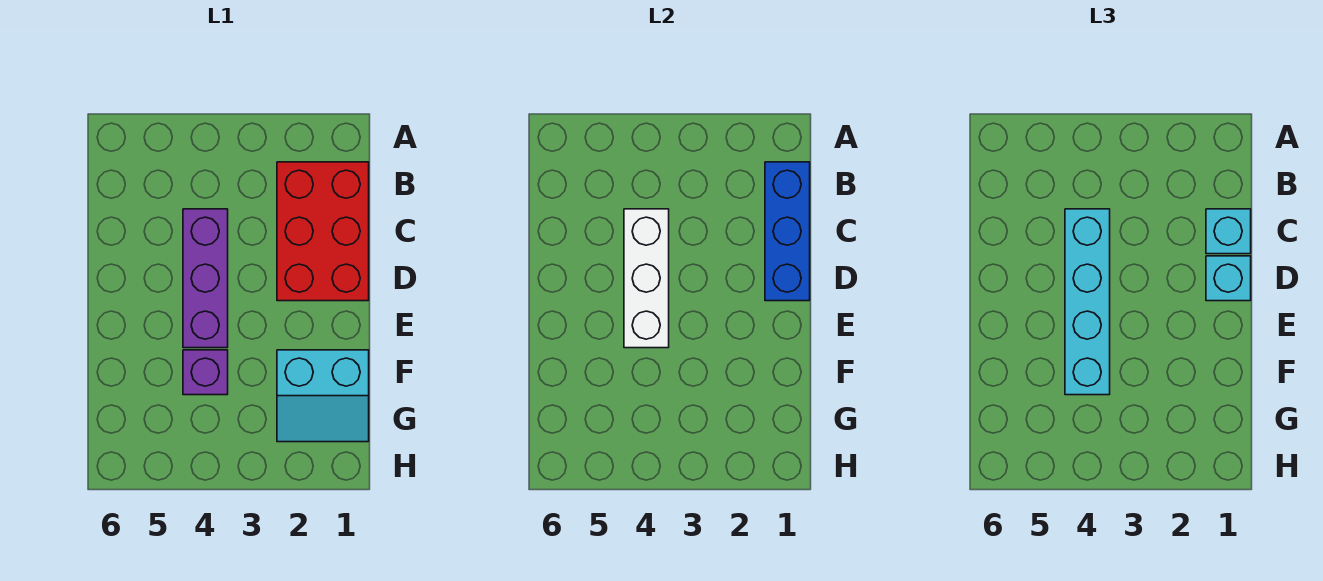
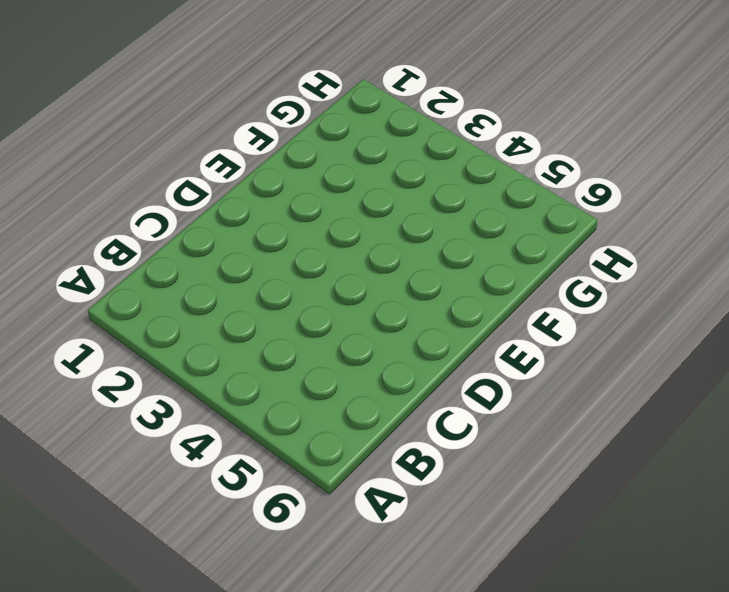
none -> red 2x3 brick [277,162,369,301]
none -> purple 1x3 brick [183,209,228,348]

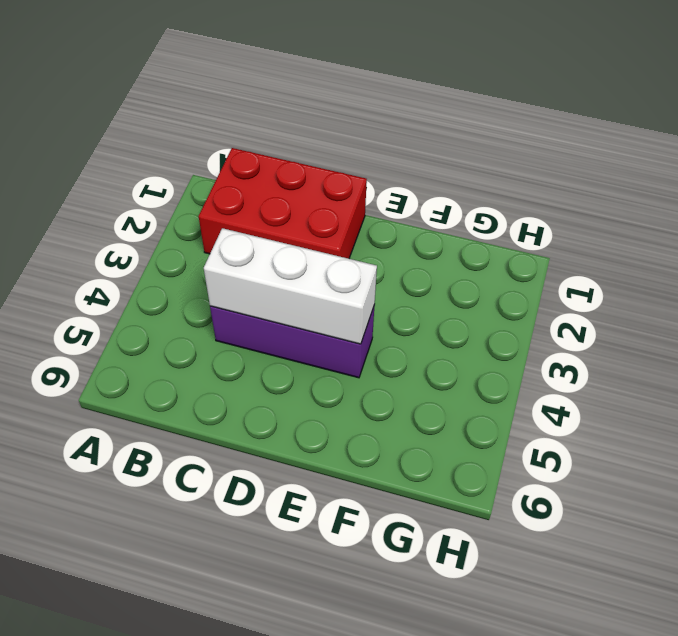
none -> cyan 2x2 slope [277,350,369,442]
none -> purple 1x1 brick [183,350,228,395]

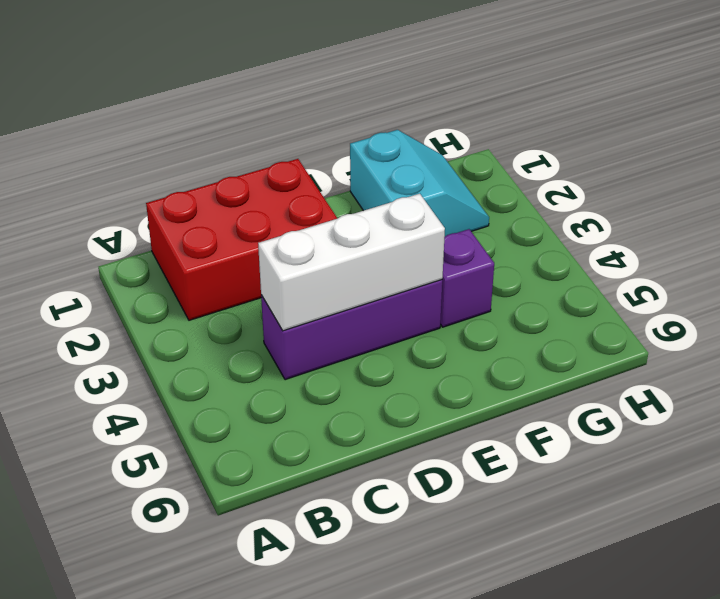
none -> blue 1x3 brick [765,162,810,301]
none -> cyan 1x1 brick [1206,209,1251,254]

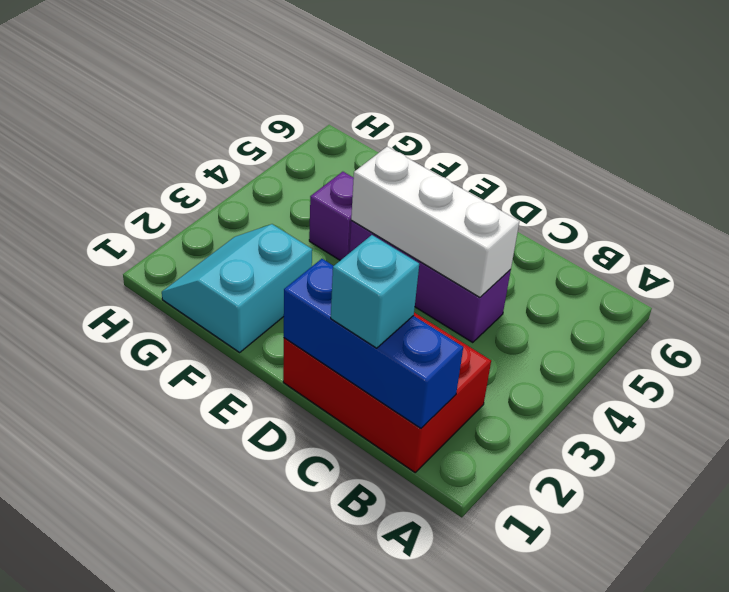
none -> cyan 1x4 brick [1065,209,1110,395]
none -> cyan 1x1 brick [1206,256,1251,301]

